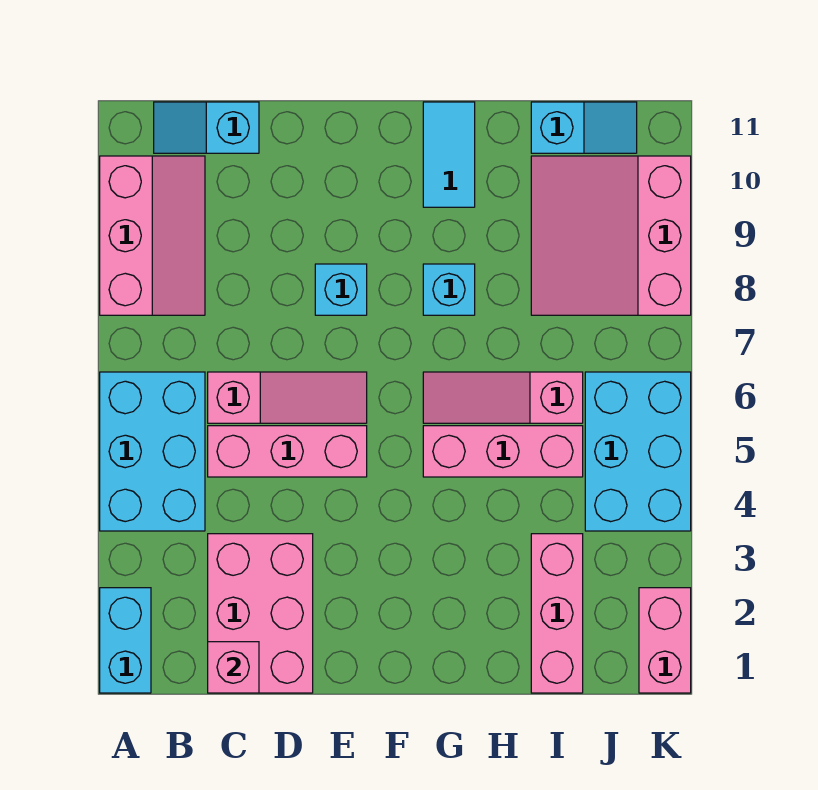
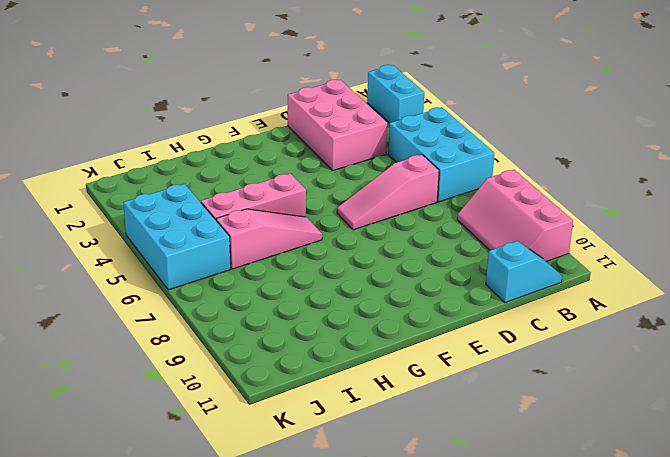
none -> pink 1x3 brick [208,426,367,477]
none -> cyan 1x1 brick [315,264,367,315]
none -> cyan 1x1 brick [423,264,475,315]

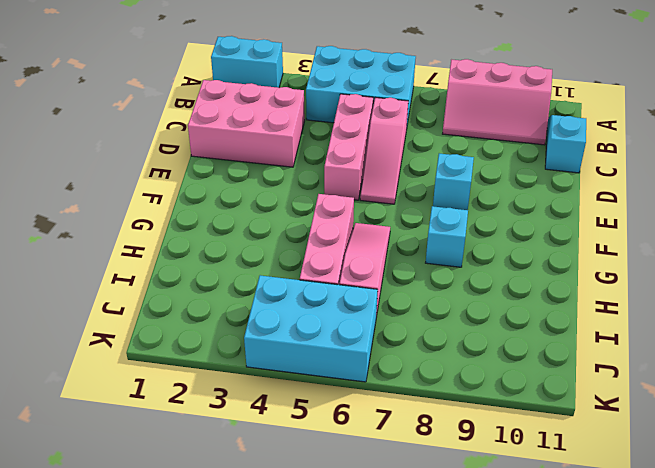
none -> cyan 1x2 tile [423,102,475,207]
none -> pink 1x3 brick [531,534,583,693]
none -> pink 3x3 slope [531,156,691,315]

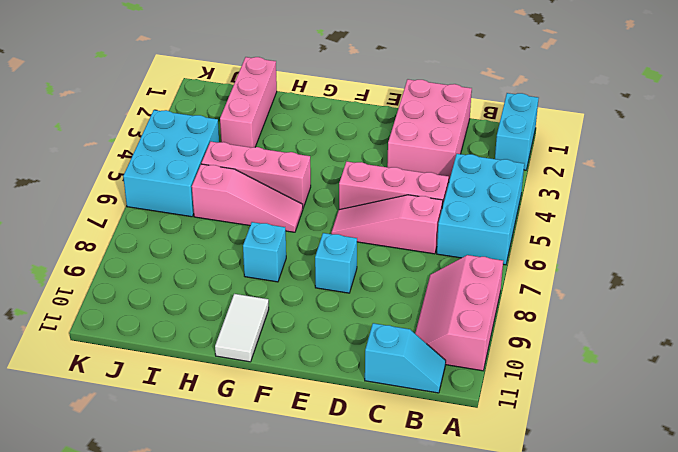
white 1x2 tile [215,294,269,362] -> cyan 1x2 tile [423,102,475,207]
none -> pink 3x3 slope [531,156,691,315]
none -> cyan 1x2 slope [531,102,637,153]
none -> pink 1x2 brick [639,588,691,693]

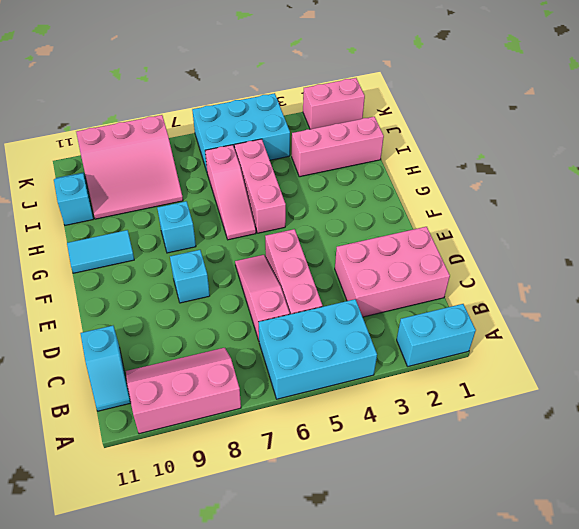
none -> pink 1x1 brick [208,642,259,693]

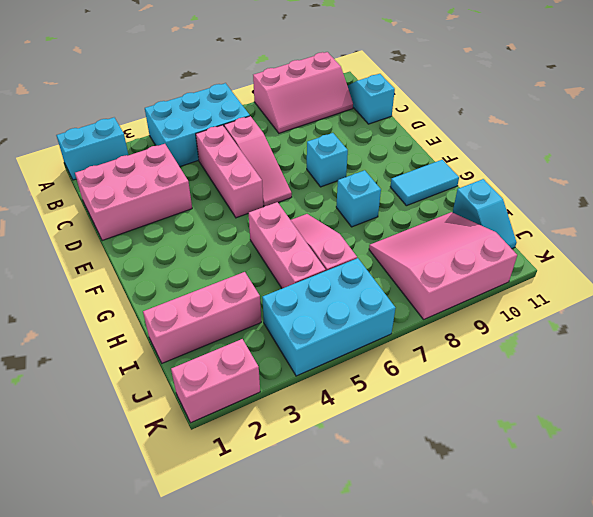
none -> pink 1x1 brick [208,642,259,693]

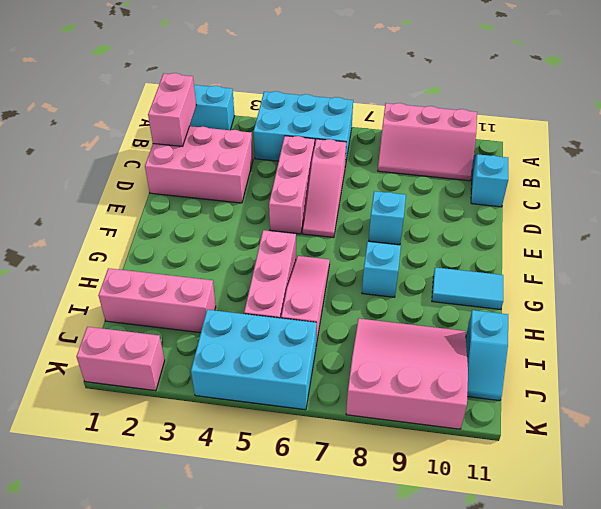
pink 1x2 brick [148,73,196,146] -> pink 1x1 brick [208,642,259,693]

